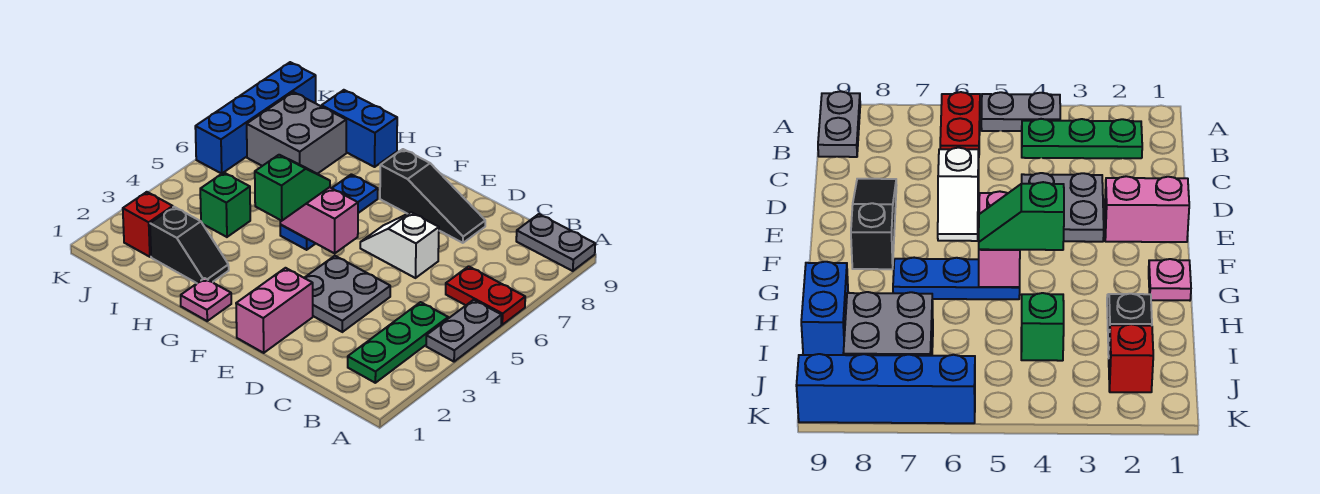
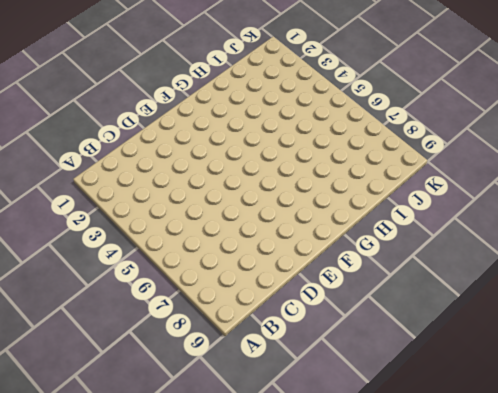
none -> grey 1x2 plate [426,300,502,362]
none -> red 1x2 plate [446,266,525,325]
none -> grey 1x2 plate [516,214,595,271]

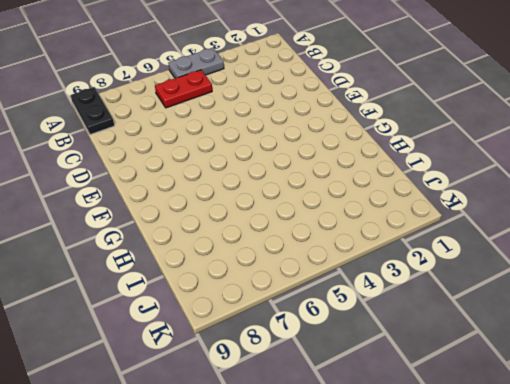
black 1x2 plate [71,87,114,135] -> grey 1x2 plate [516,214,595,271]
red 1x2 plate [155,70,212,108] -> red 1x2 plate turned to [446,266,525,325]
none -> green 1x3 plate [348,302,448,383]
none -> grey 2x2 plate [305,256,390,332]
none -> white 1x2 slope [360,212,439,278]

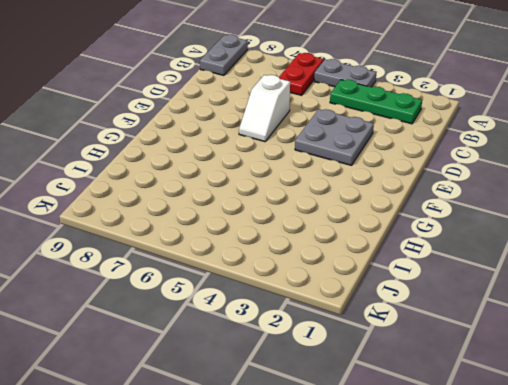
none -> black 1x3 slope [380,149,485,243]
none -> pink 1x2 brick [236,268,313,353]
none -> pink 1x1 plate [181,278,231,321]

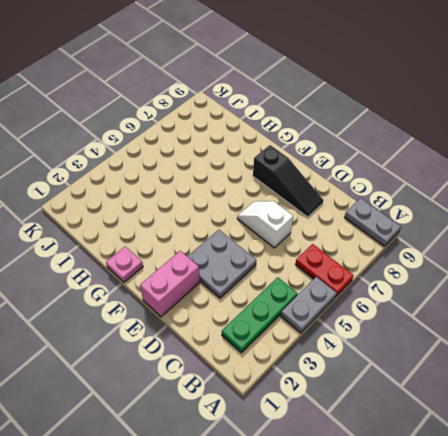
none -> blue 1x3 plate [280,174,378,250]
none -> black 1x2 slope [150,207,229,283]
none -> blue 1x2 brick [321,90,397,167]

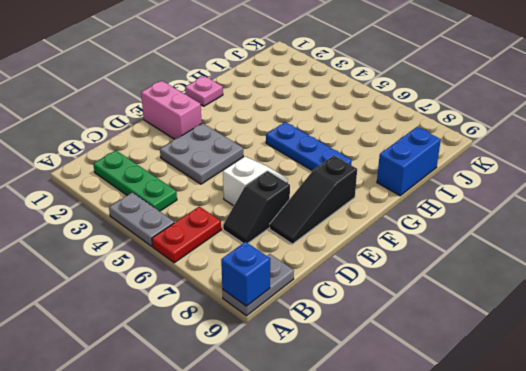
blue 1x1 brick [221,242,270,306] -> none
black 1x2 slope [223,171,290,243] -> black 1x2 slope moved to [150,207,229,283]
none -> green 1x1 brick [200,173,250,237]
none -> grey 2x2 brick [247,92,346,174]
none -> red 1x1 brick [123,192,173,257]

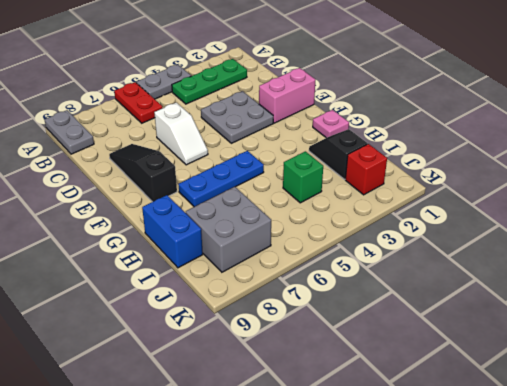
none -> blue 1x4 brick [195,62,316,174]
none -> pink 1x2 brick [280,187,358,253]
none -> green 1x2 slope [255,155,330,221]

